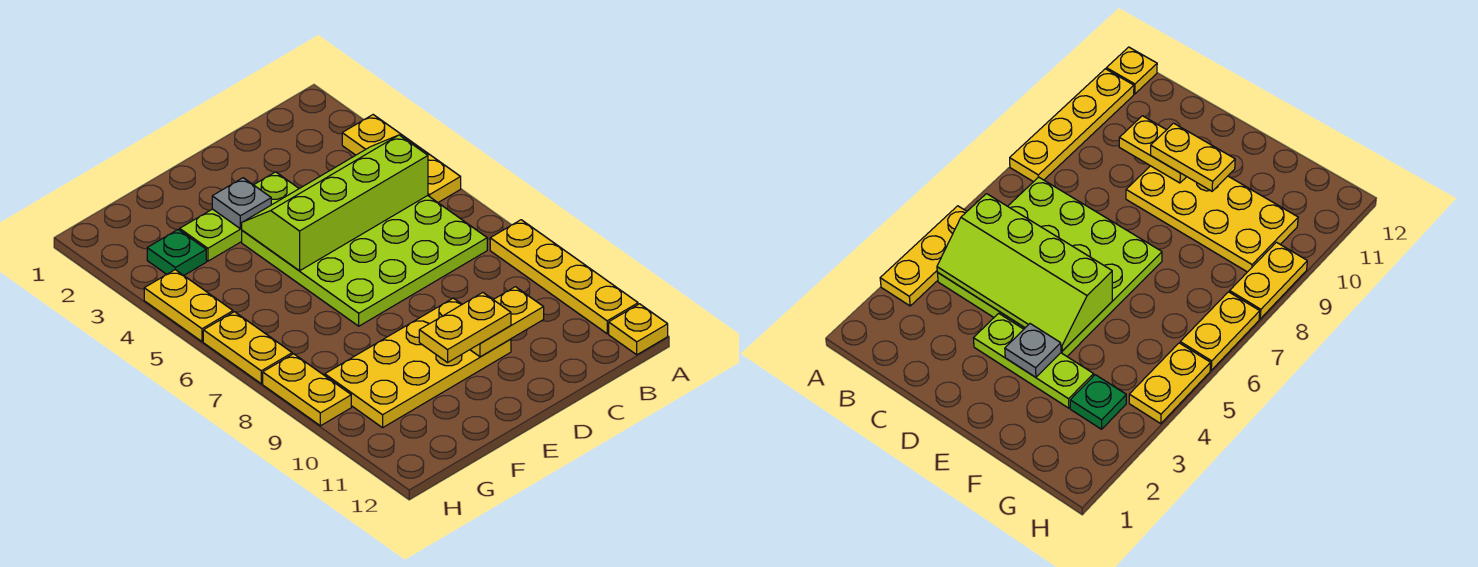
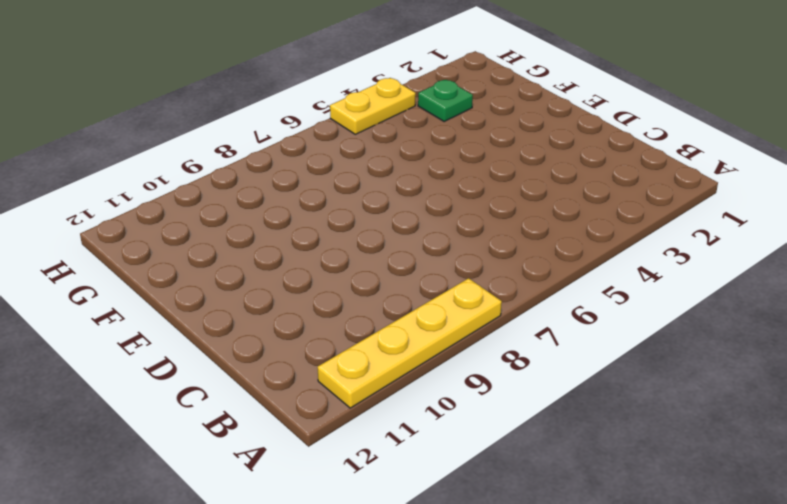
none -> yellow 1x3 plate [342,115,461,202]
none -> yellow 1x1 plate [609,304,668,355]
none -> lime 4x4 plate [242,196,487,326]

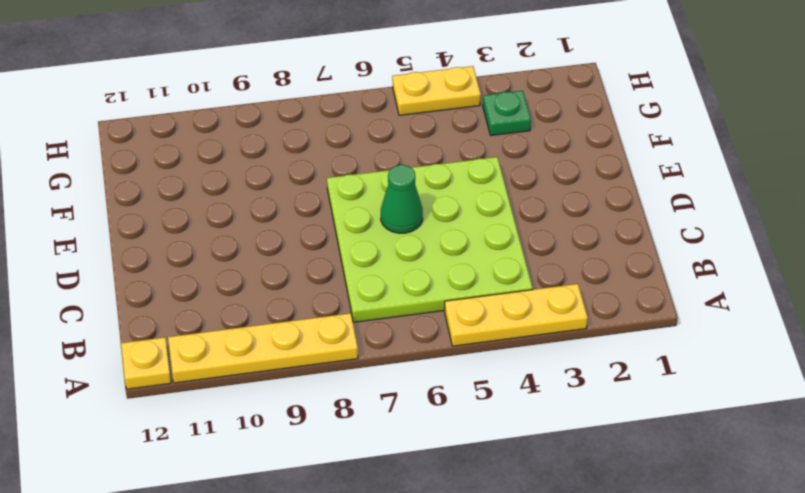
green 1x1 cone [381,165,423,233] -> none
none -> lime 1x3 plate [180,172,299,261]
none -> yellow 2x4 plate [325,298,511,428]
none -> yellow 1x2 plate [203,312,292,384]

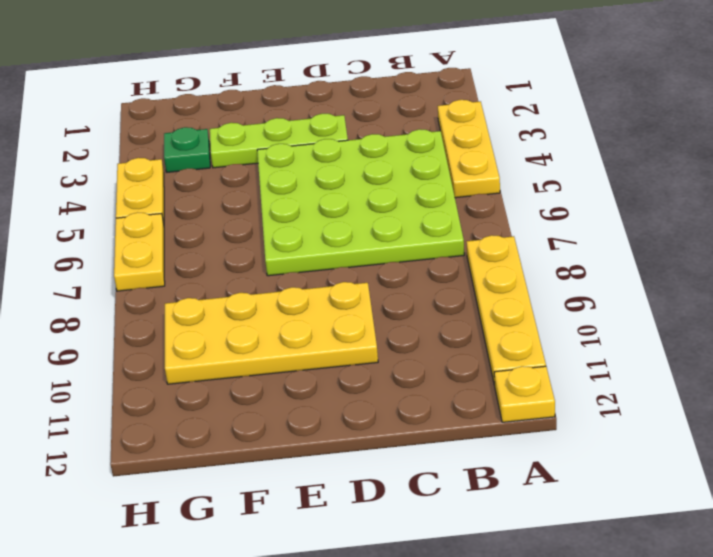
none -> yellow 1x2 plate [263,354,351,426]
none -> lime 2x4 slope [241,135,428,271]
none -> yellow 1x2 plate [470,287,544,357]

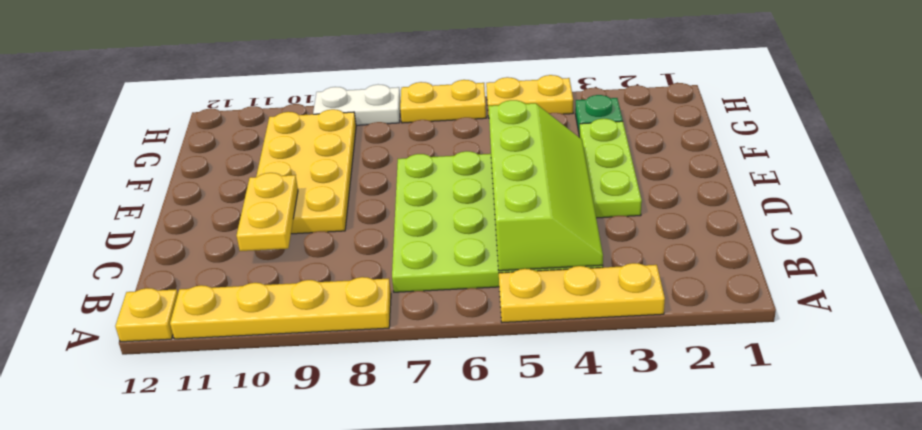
white 1x2 plate [313,84,401,125] -> yellow 1x2 plate [263,354,351,426]
none -> grey 1x1 plate [212,178,271,229]
none -> yellow 1x2 plate [419,293,511,362]

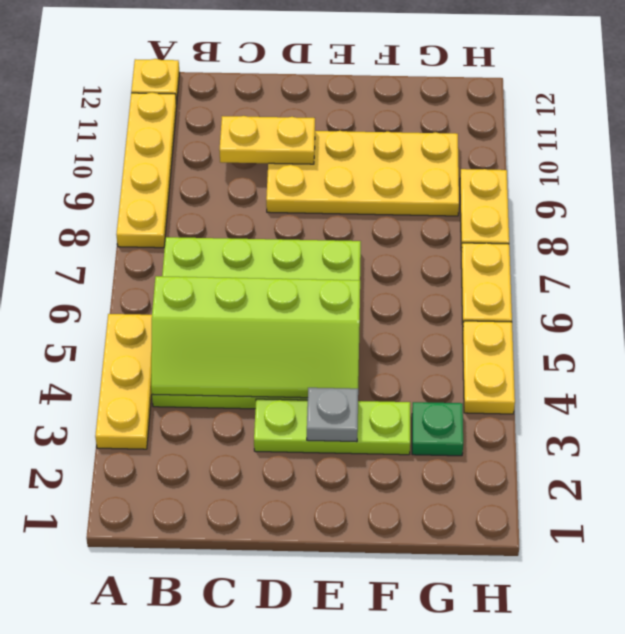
none -> yellow 1x2 plate [419,293,511,362]

